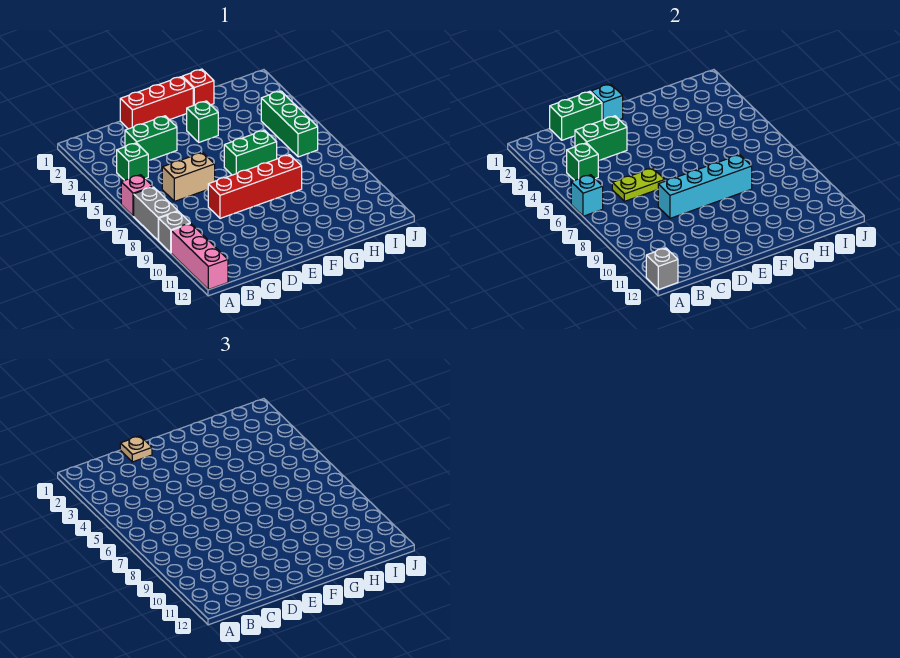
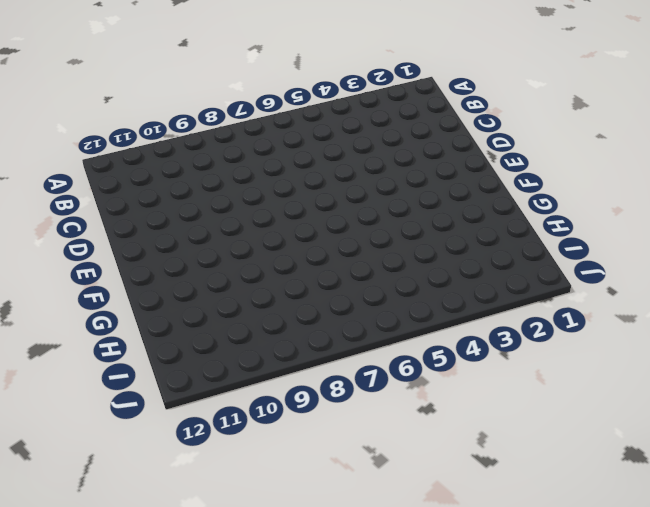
none -> pink 1x1 brick [121,175,153,216]
none -> grey 1x2 brick [134,187,178,240]
none -> grey 1x1 brick [158,211,190,253]

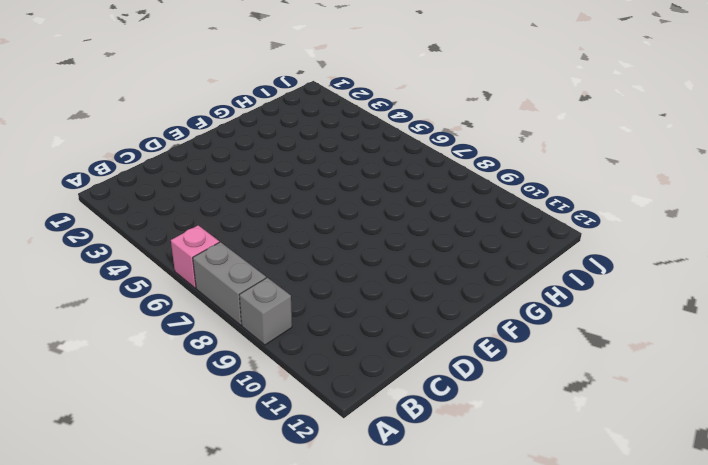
none -> pink 1x3 brick [171,224,228,289]
none -> green 1x1 brick [117,143,148,180]
none -> green 1x2 brick [125,116,177,161]

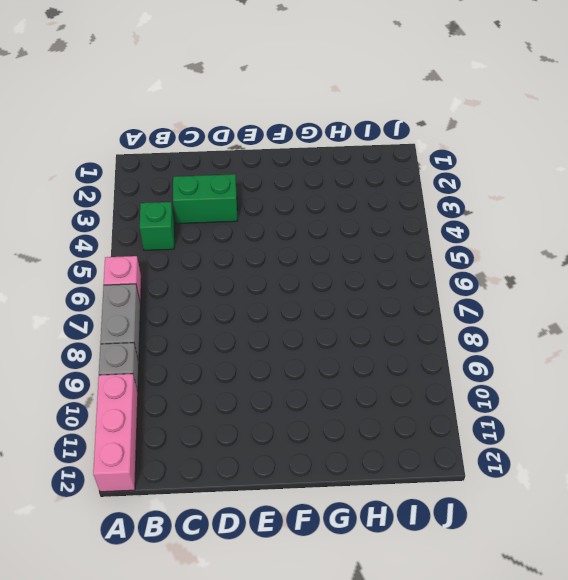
none -> tan 1x2 brick [162,152,215,201]
none -> red 1x3 brick [120,77,193,129]
none -> red 1x4 brick [208,155,302,218]

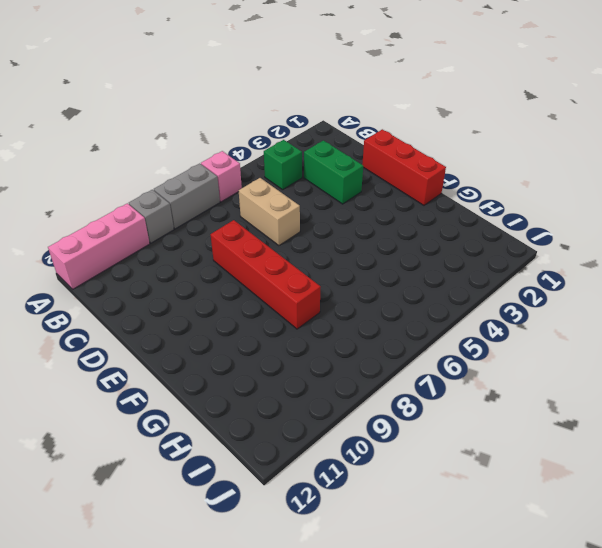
none -> green 1x1 brick [187,101,218,142]
none -> green 1x2 brick [224,130,277,175]
none -> red 1x1 brick [182,69,214,105]

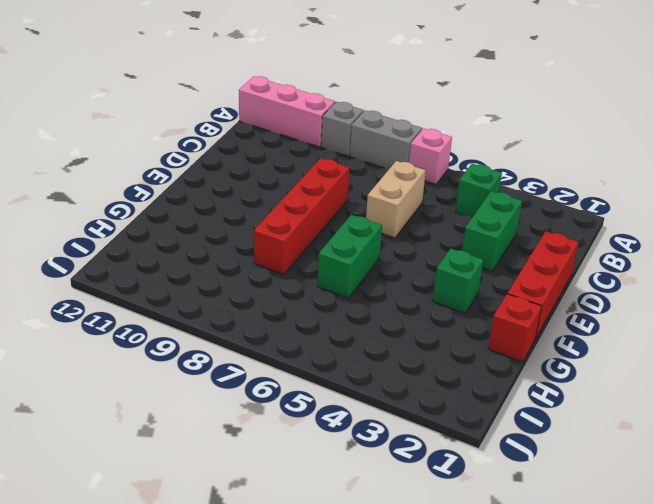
none -> green 1x3 brick [261,91,318,157]
none -> cyan 1x1 brick [571,175,603,216]
none -> grey 1x1 brick [646,248,678,289]

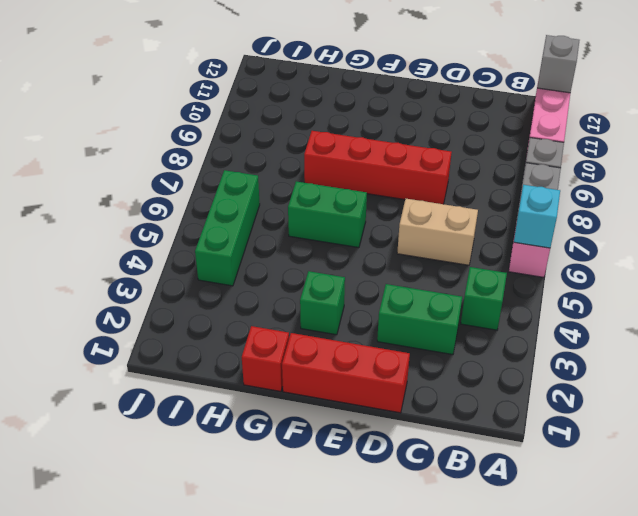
none -> green 1x1 brick [567,143,598,180]
none -> green 1x2 brick [550,91,602,140]
none -> green 1x2 brick [575,116,627,161]

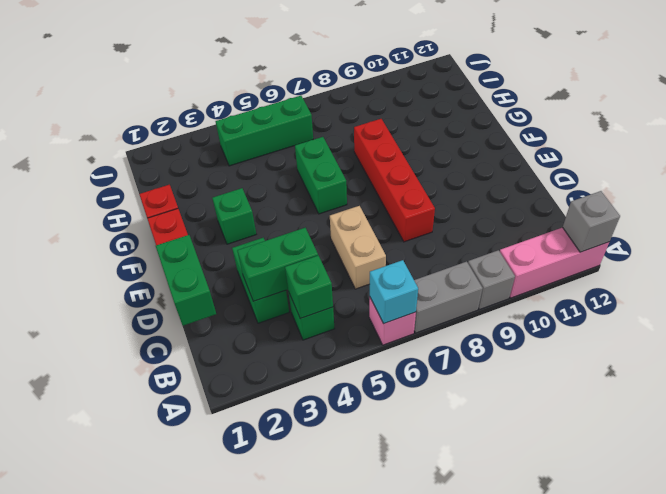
green 1x2 brick [237,228,318,301] -> green 1x2 brick turned to [575,116,627,161]
none -> lime 1x2 plate [612,168,665,201]
none -> cyan 1x4 brick [658,155,752,218]
none -> cyan 1x1 brick [591,84,623,120]

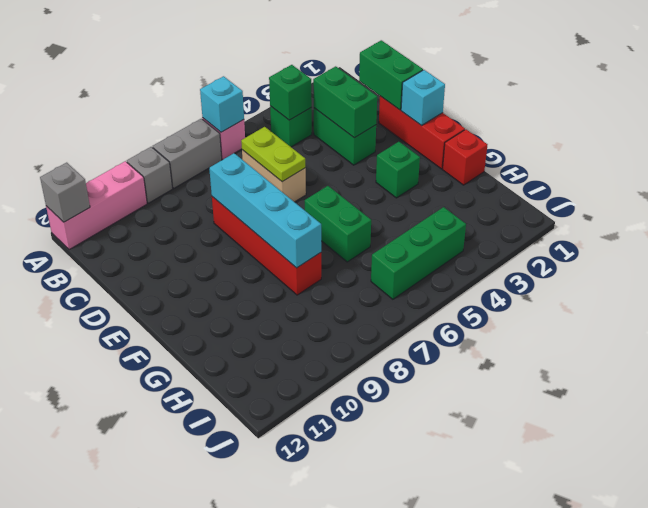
none -> tan 1x1 plate [120,436,152,462]

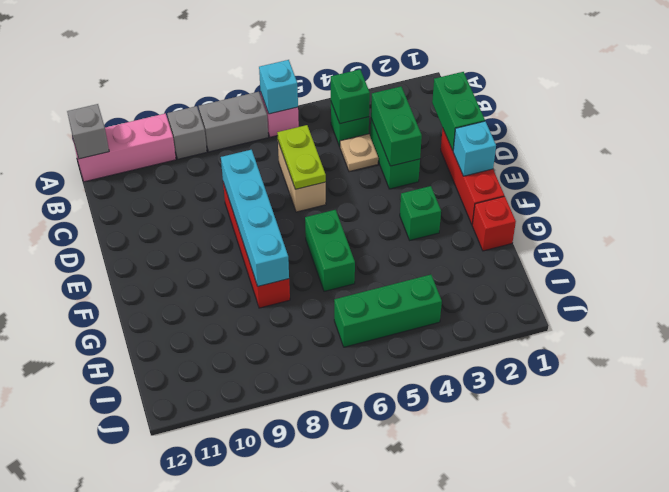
tan 1x1 plate [340,134,378,172] -> tan 1x1 plate moved to [120,436,152,462]

